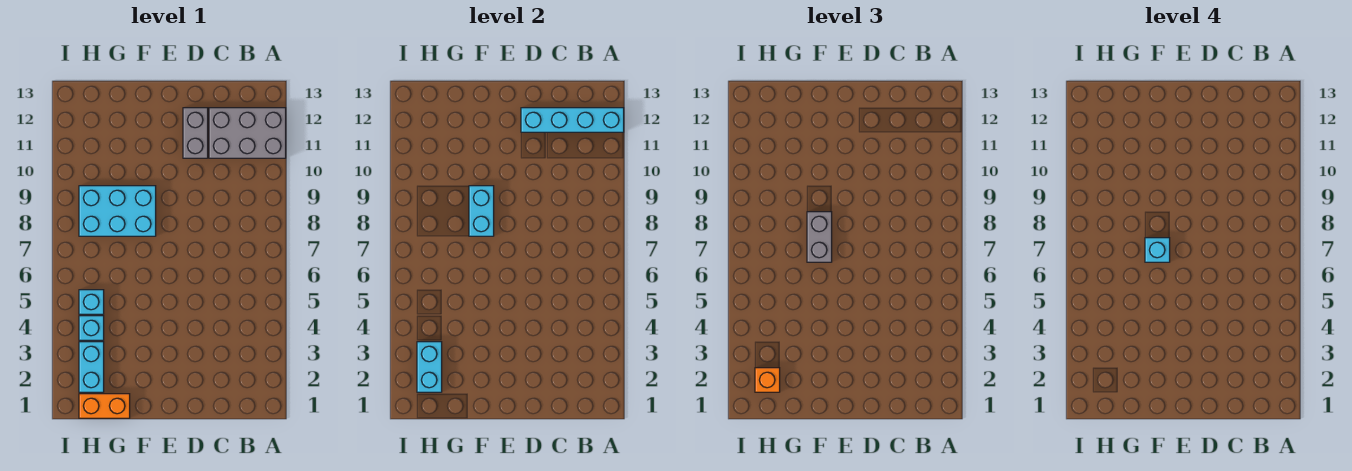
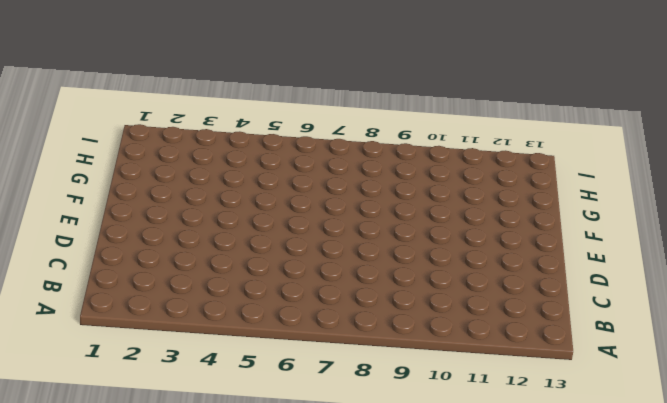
none -> grey 2x3 brick [209,108,286,158]
none -> grey 1x2 brick [183,108,208,158]
none -> cyan 2x3 brick [79,186,156,236]

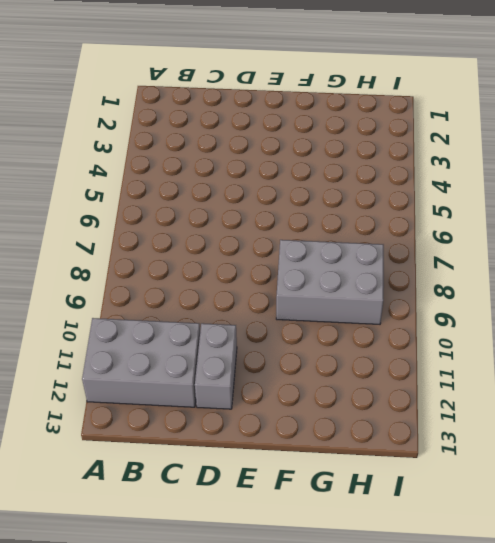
grey 2x3 brick [276,240,384,324] -> cyan 2x3 brick [79,186,156,236]
none -> orange 1x2 brick [79,394,130,418]
none -> cyan 1x2 brick [79,342,104,392]
none -> cyan 1x1 brick [79,316,104,340]

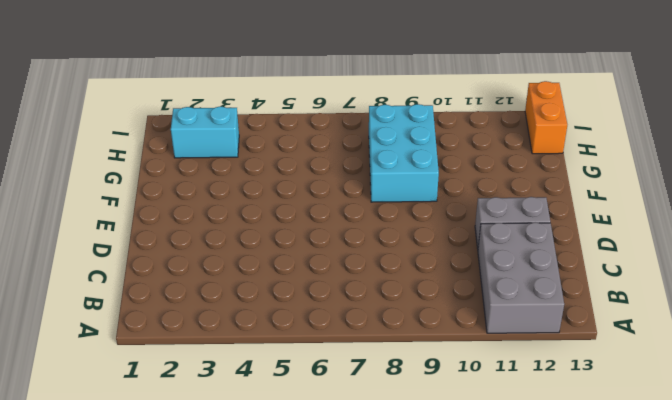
orange 1x2 brick [525,81,567,154] -> orange 1x2 brick moved to [79,394,130,418]
none -> cyan 1x1 brick [79,316,104,340]
none -> cyan 1x1 brick [79,290,104,314]
none -> cyan 1x4 brick [521,108,624,132]

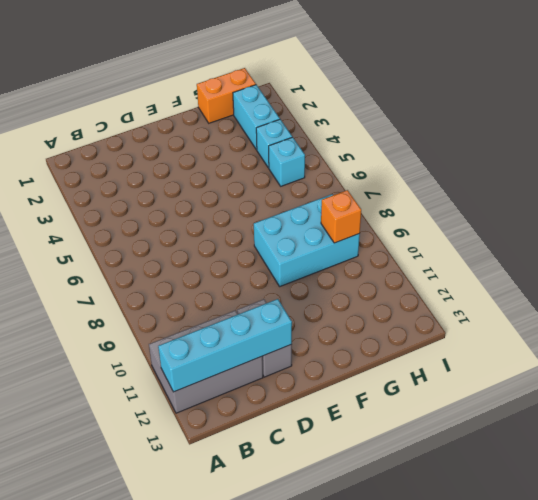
orange 1x1 brick [321,190,361,243] -> orange 1x1 brick moved to [755,368,780,392]
none -> cyan 1x2 brick [469,186,494,236]
none -> cyan 1x2 brick [417,342,442,392]
none -> grey 1x2 brick [807,212,832,262]

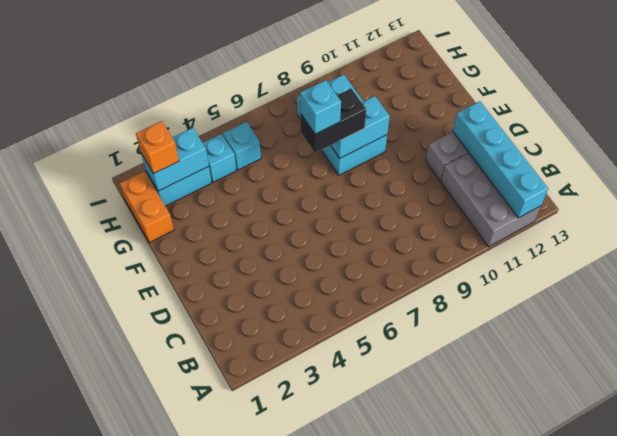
black 1x2 brick [300,88,366,153] -> grey 1x2 brick [807,212,832,262]

